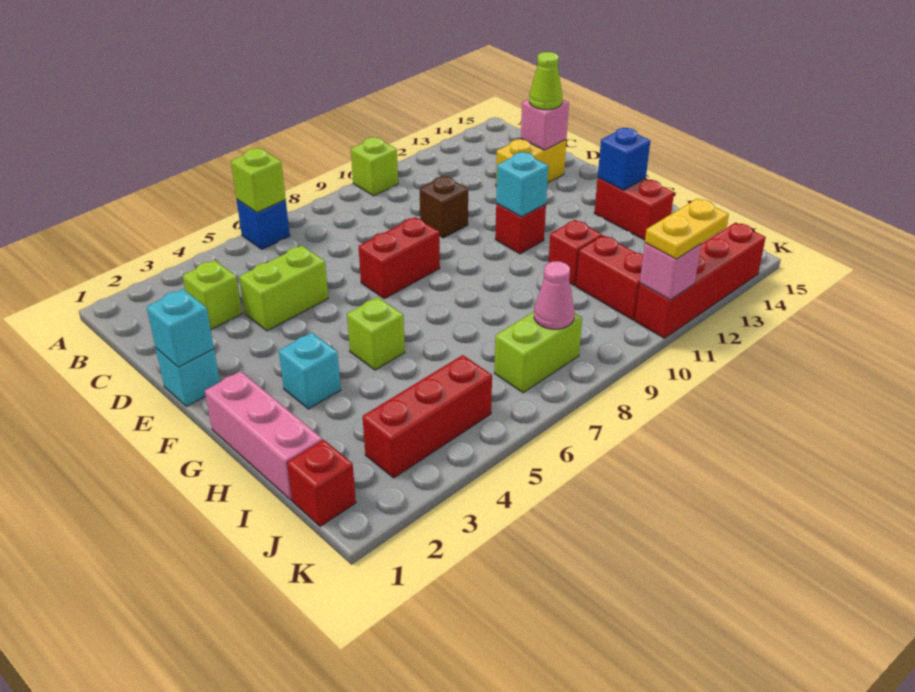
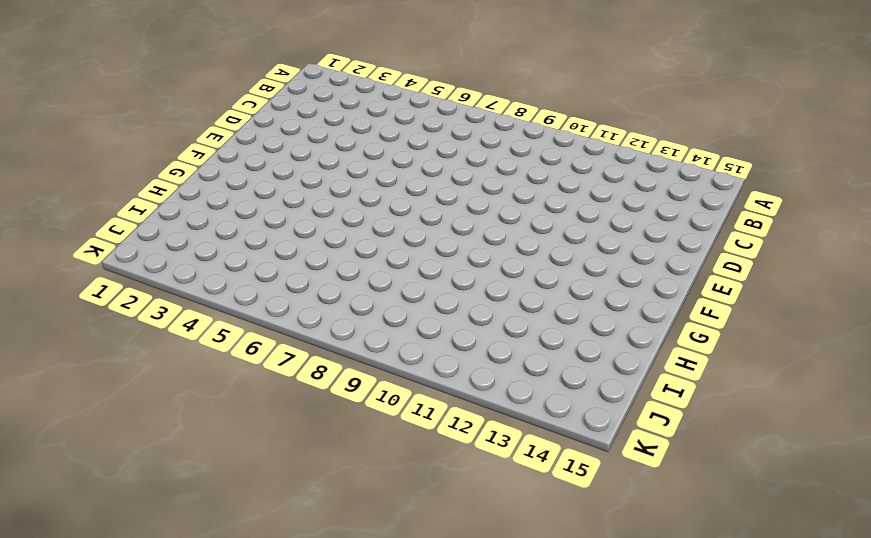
none -> blue 1x1 brick [237,200,290,249]
none -> lime 1x1 brick [351,137,398,196]
none -> lime 1x1 brick [183,260,242,330]

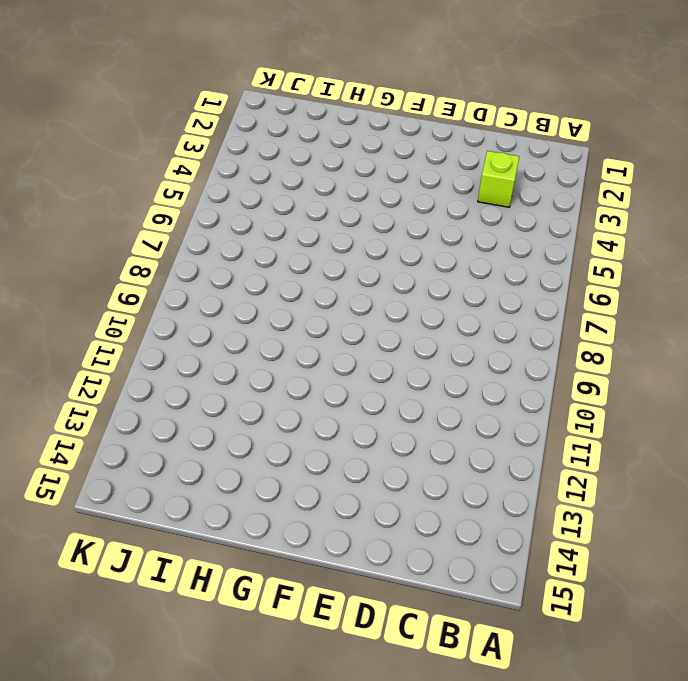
none -> blue 1x1 brick [237,200,290,249]
none -> lime 1x1 brick [351,137,398,196]
none -> lime 1x2 brick [239,246,328,331]

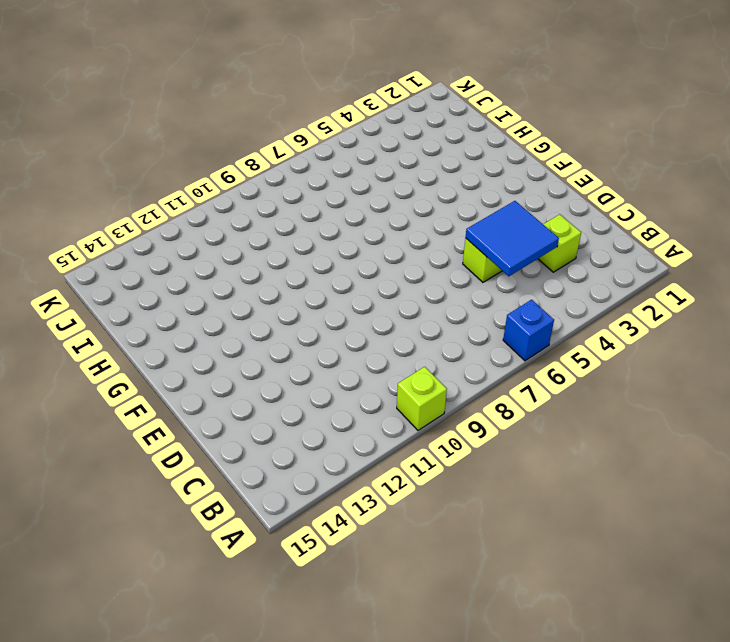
blue 2x2 tile [466,201,559,276] -> none
none -> brown 1x1 brick [420,176,468,238]
none -> yellow 1x2 brick [496,139,566,186]
none -> cyan 1x1 brick [156,348,220,407]

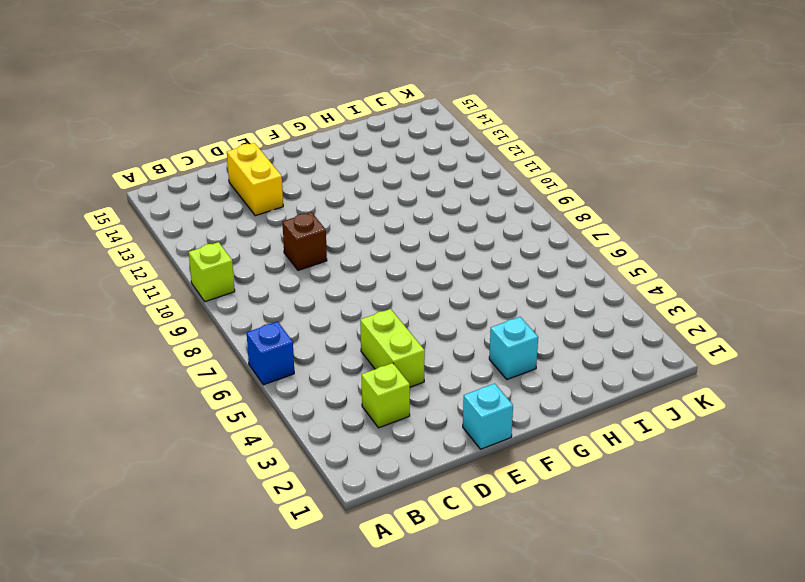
none -> red 1x2 brick [358,217,440,299]
none -> red 1x1 brick [495,204,546,254]
none -> pink 1x3 brick [205,371,322,500]

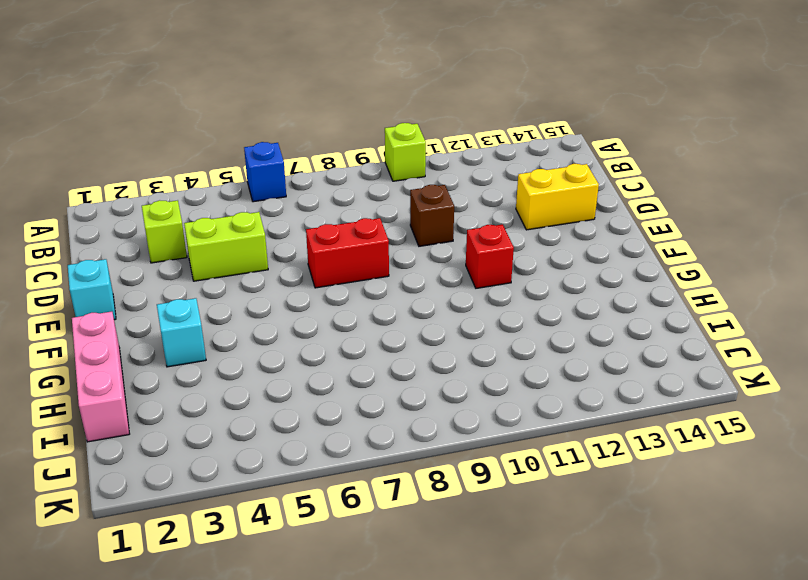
none -> lime 1x1 brick [347,297,405,370]
none -> red 1x2 brick [594,178,674,240]
none -> red 1x1 brick [549,220,602,286]

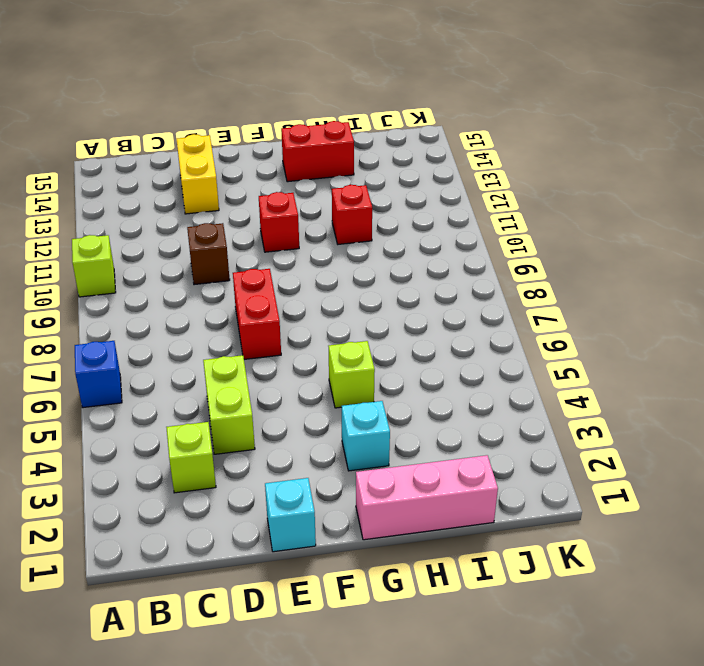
none -> red 1x2 brick [576,235,643,320]
none -> red 1x1 brick [287,440,356,526]
none -> red 1x3 brick [363,355,492,478]

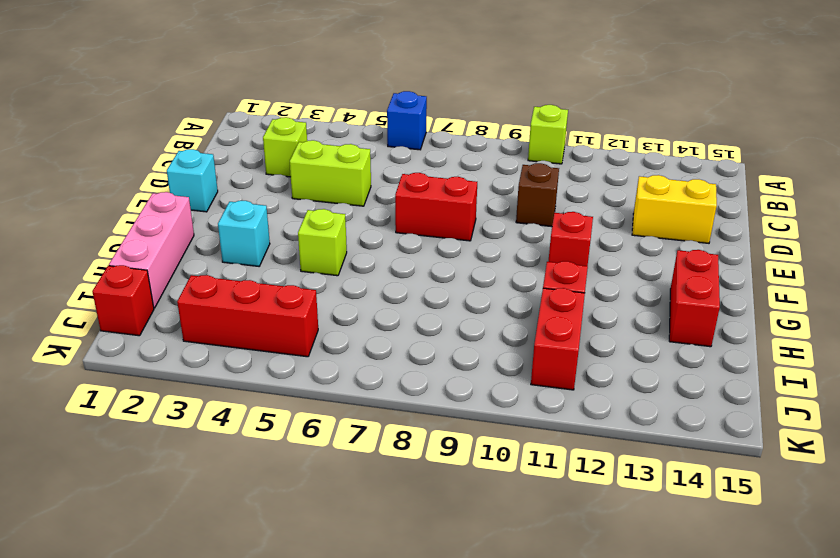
none -> lime 1x2 brick [494,312,582,393]
none -> red 1x4 brick [635,222,766,338]
none -> lime 1x1 brick [231,148,286,213]

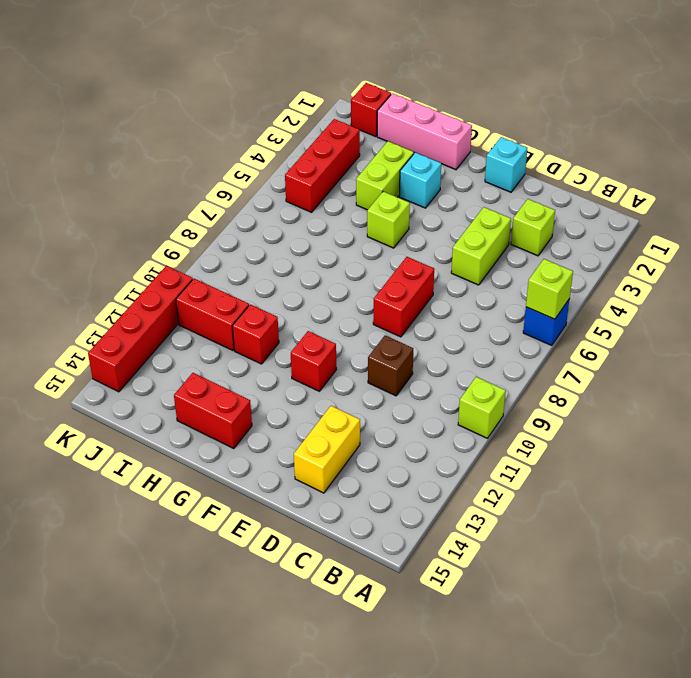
lime 1x2 brick [356,141,414,210] -> lime 1x2 brick moved to [494,312,582,393]
none -> pink 1x1 brick [521,99,569,150]
none -> cyan 1x1 brick [147,289,214,367]
none -> cyan 1x1 brick [496,152,548,217]

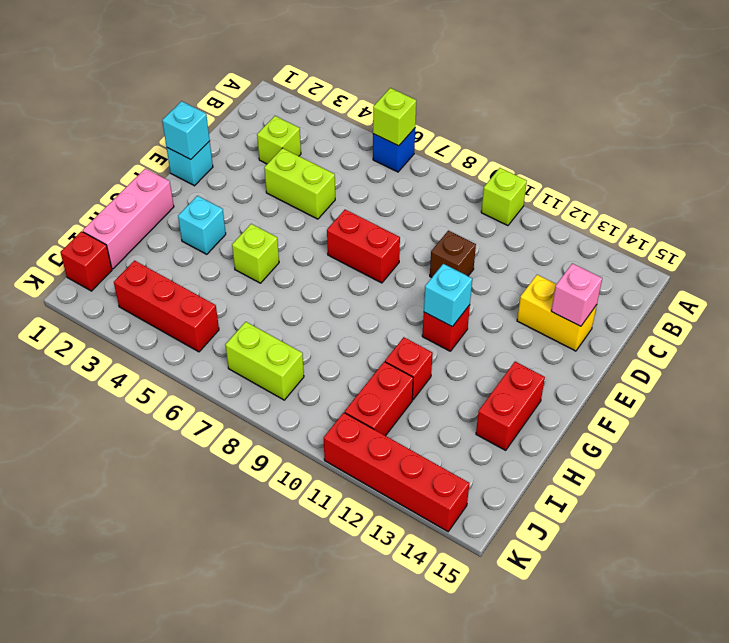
none -> blue 1x1 brick [598,128,650,190]
none -> pink 1x1 cone [534,261,575,329]
none -> pink 1x1 brick [640,243,701,300]

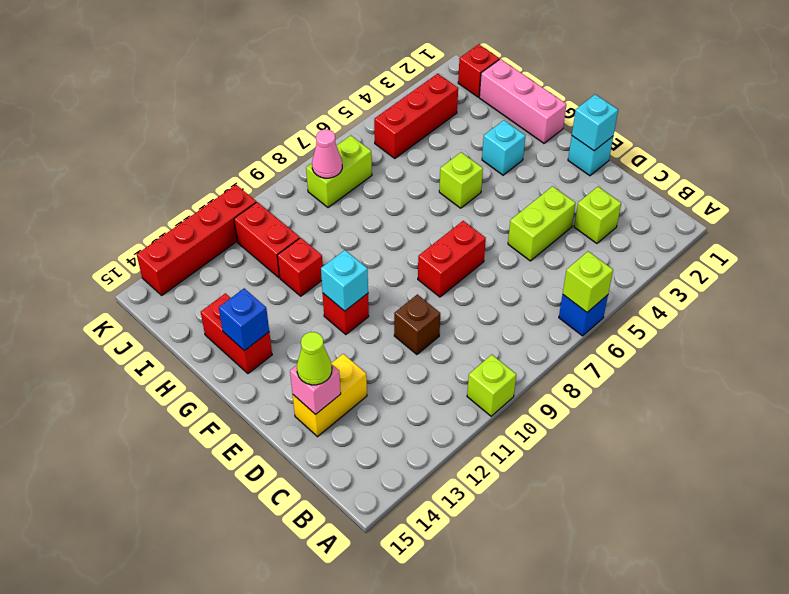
none -> pink 1x1 brick [640,243,701,300]
none -> yellow 1x2 plate [645,199,729,259]

